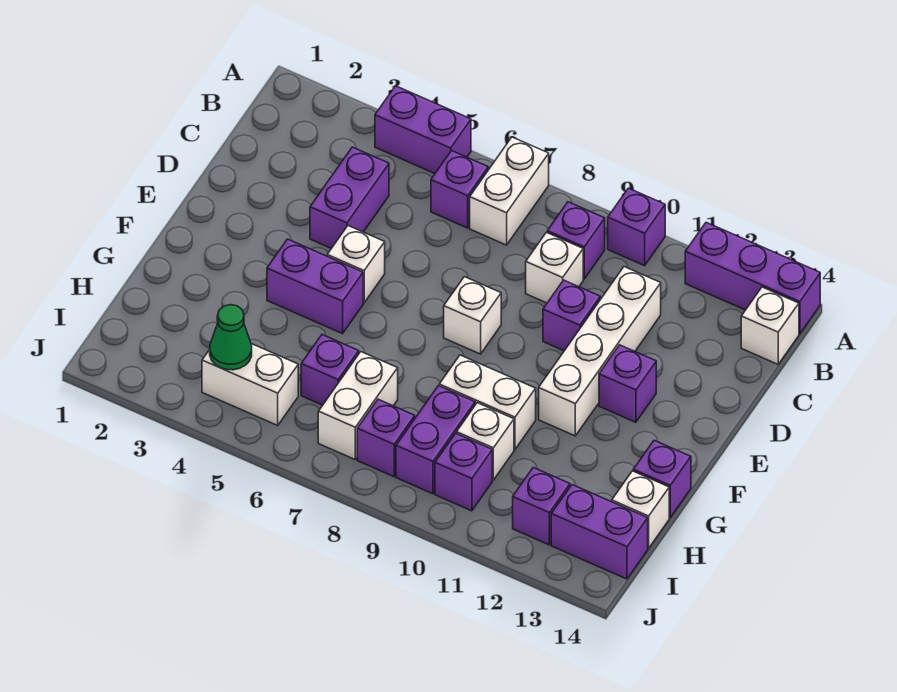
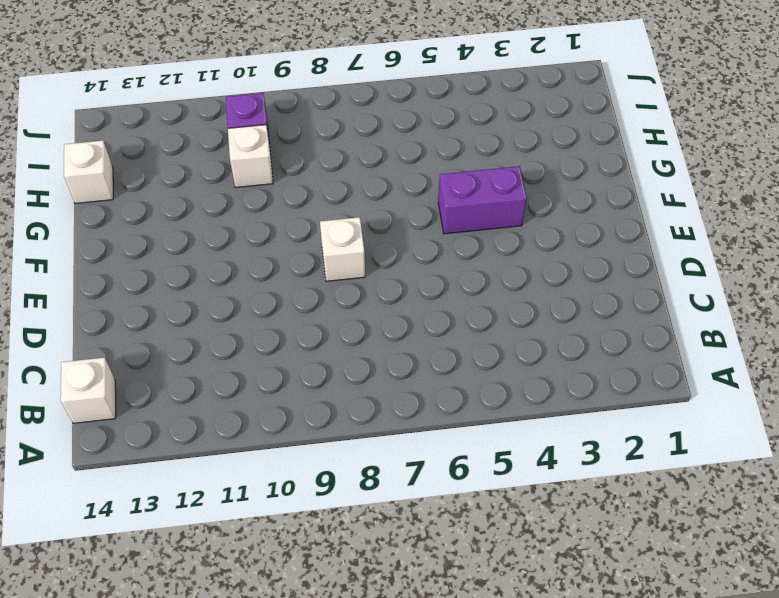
none -> purple 1x2 brick [375,86,471,173]
none -> white 1x2 brick [470,137,549,245]
none -> purple 1x1 brick [608,188,665,266]

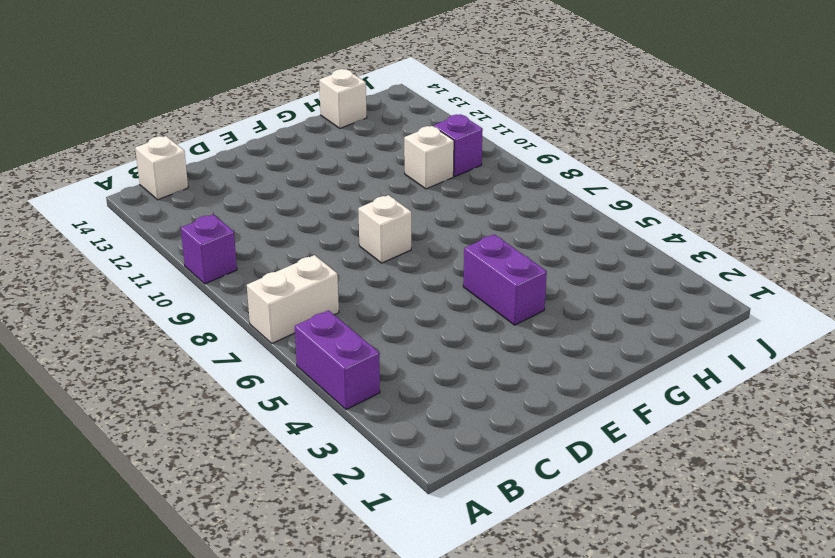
none -> purple 1x3 brick [685,222,820,334]
none -> purple 1x1 brick [431,151,488,228]
none -> purple 1x1 brick [547,202,605,279]

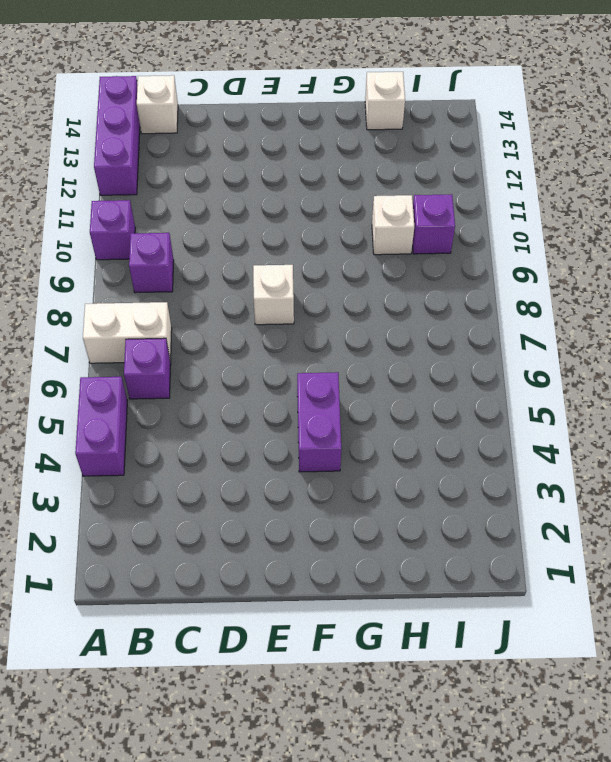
none -> purple 1x2 brick [310,147,389,248]
none -> white 1x1 brick [526,232,583,303]
none -> white 1x4 brick [539,267,661,436]

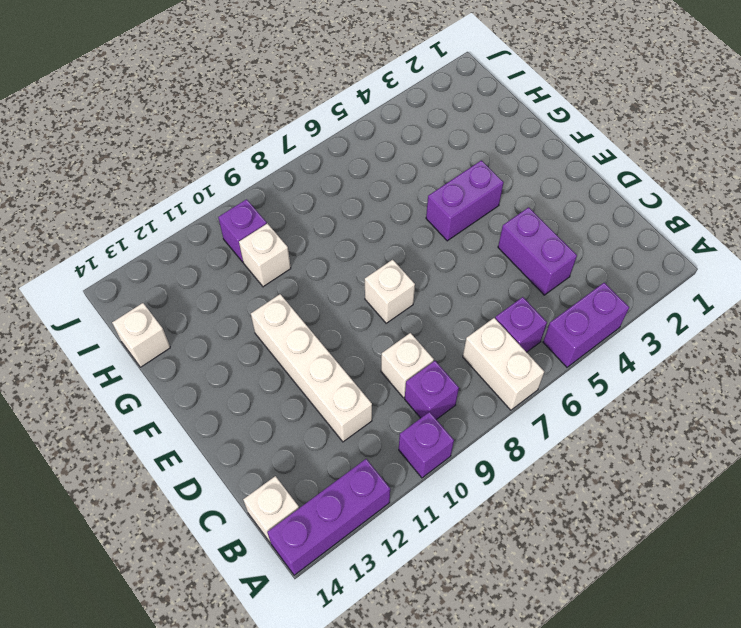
none -> purple 1x1 brick [543,280,600,351]
none -> white 1x1 brick [327,226,385,303]
none -> purple 1x1 brick [599,345,656,422]

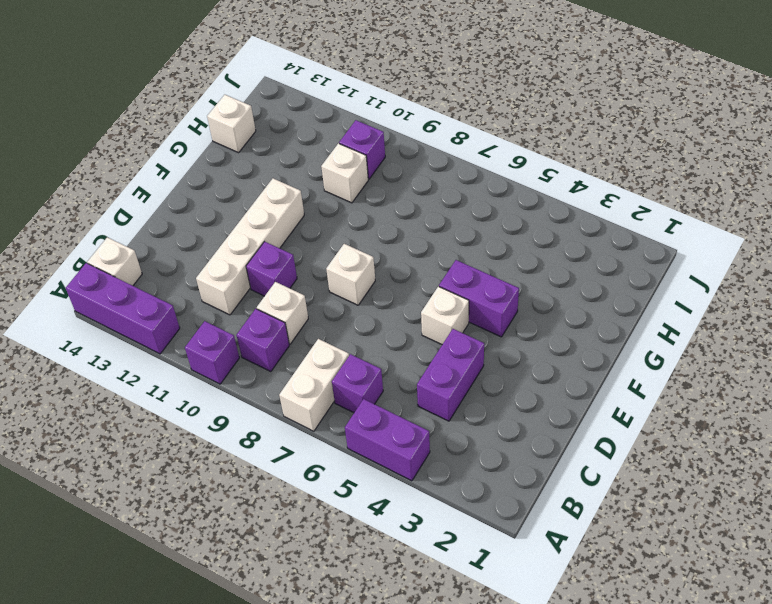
none -> purple 1x1 brick [599,345,656,422]
none -> white 1x2 brick [439,355,536,449]
none -> purple 1x1 brick [633,440,691,518]

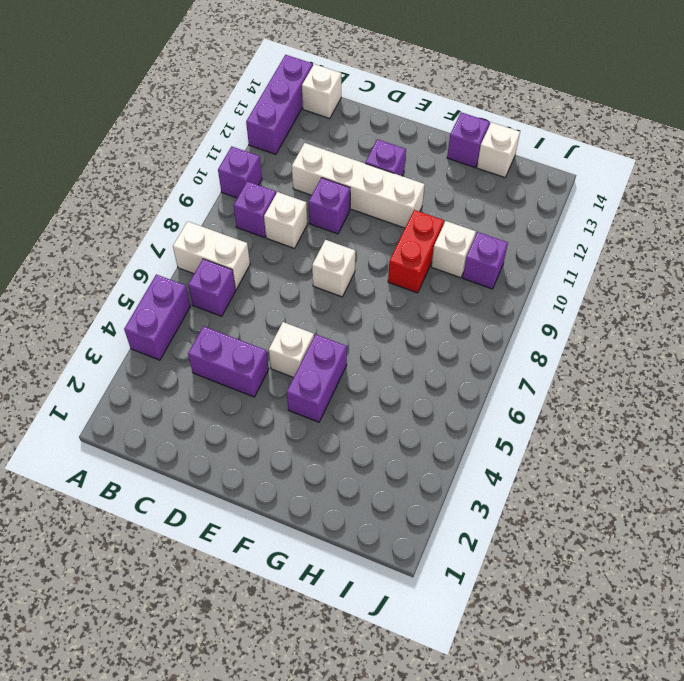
red 1x2 brick [388,210,444,293] -> white 1x2 brick [439,355,536,449]
none -> purple 1x1 brick [301,335,359,405]
none -> white 1x2 brick [318,352,398,459]
none -> purple 1x2 brick [396,386,475,494]

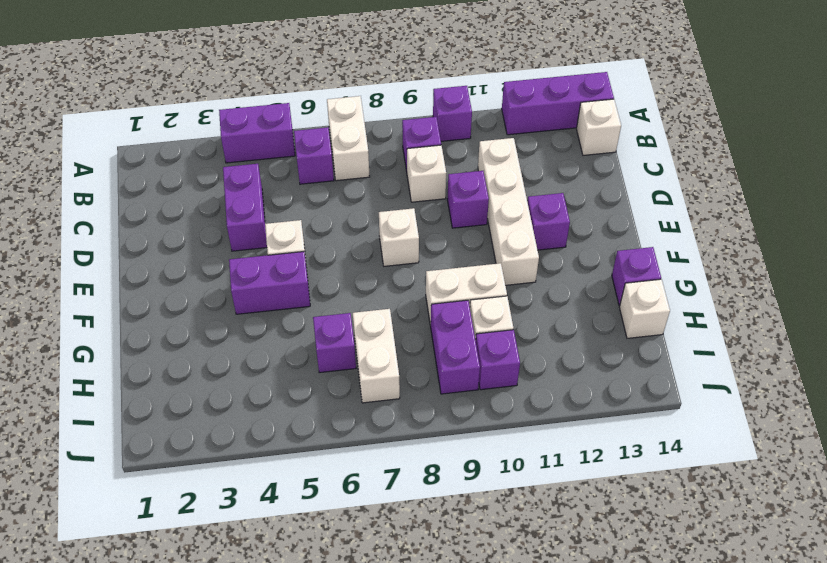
none -> white 1x2 brick [202,344,298,425]
none -> purple 1x1 brick [357,399,415,477]
none -> purple 1x1 brick [513,468,570,545]

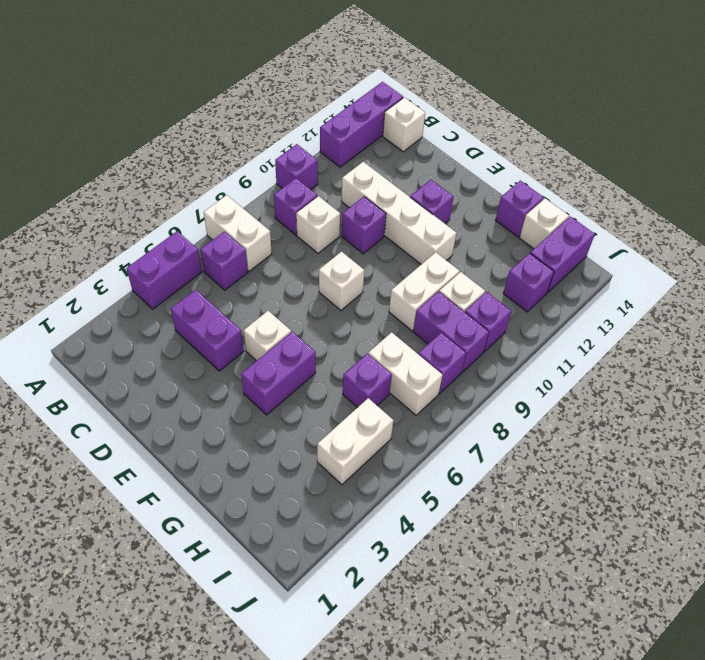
none -> green 1x1 cone [210,305,252,370]

